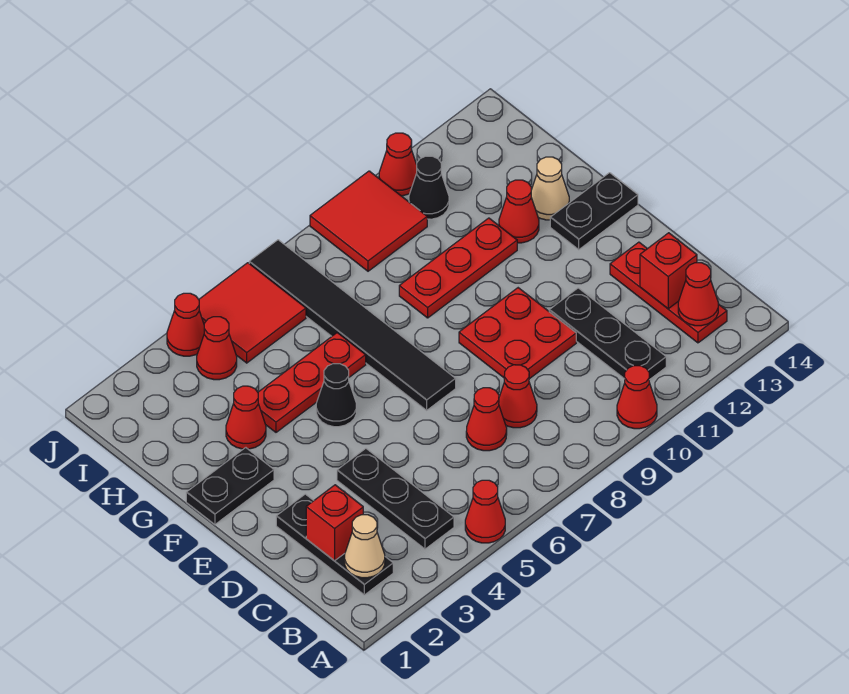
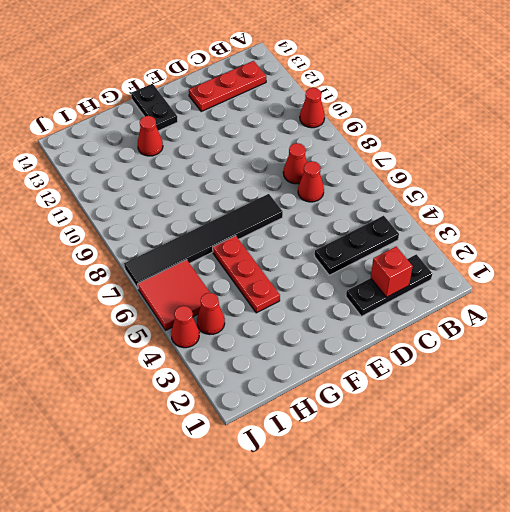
none -> red 1x1 cone [465,480,505,543]
none -> black 1x3 plate [549,288,666,380]
none -> red 2x2 plate [459,288,576,379]

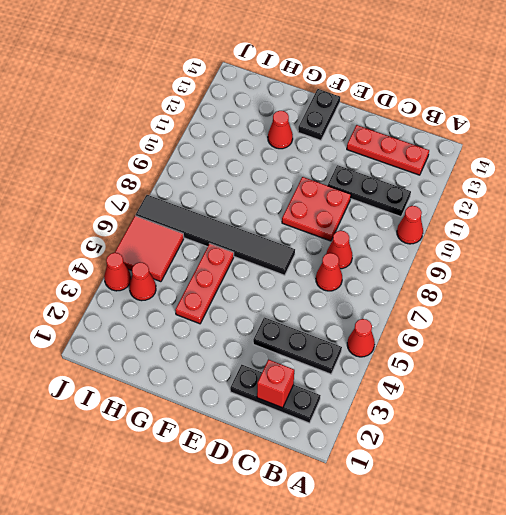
none -> black 1x2 plate [186,448,274,525]
none -> black 1x1 cone [316,364,356,427]
none -> red 1x1 cone [226,386,266,449]

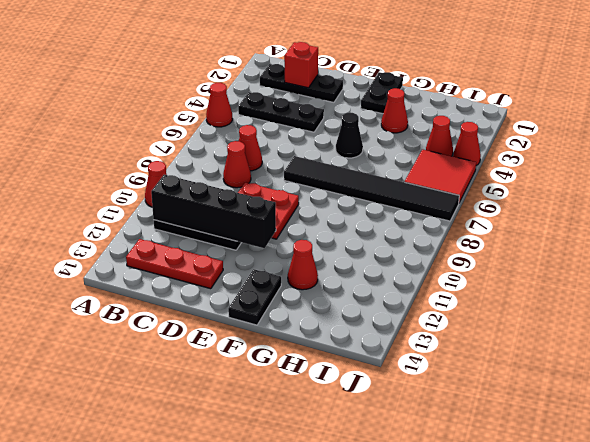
black 1x4 brick [151,174,276,248] -> none
none -> red 1x3 plate [258,333,366,432]
none -> red 1x3 plate [399,218,517,318]
none -> tan 1x1 cone [531,157,569,220]

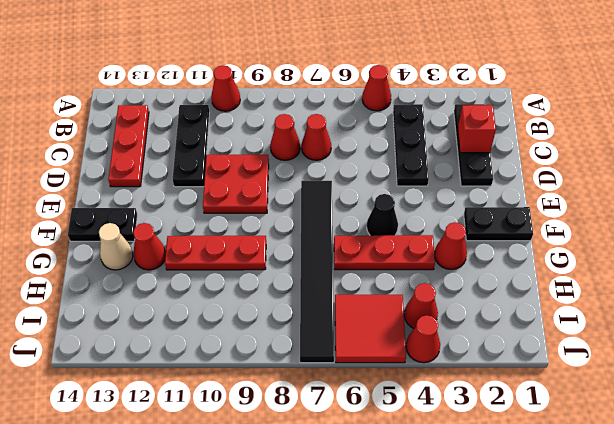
none -> red 2x2 tile [310,171,427,271]
none -> black 1x1 cone [409,156,449,219]
none -> red 1x1 cone [379,133,417,196]

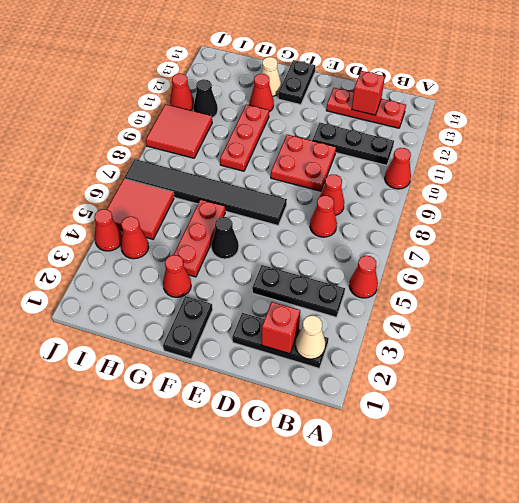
none -> red 1x1 cone [678,263,718,326]

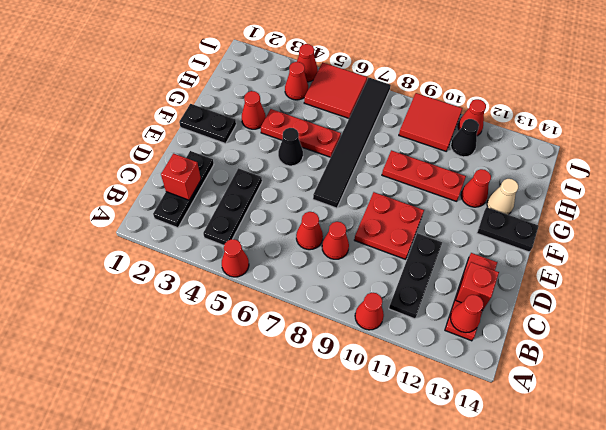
none -> tan 1x1 cone [345,515,385,578]

